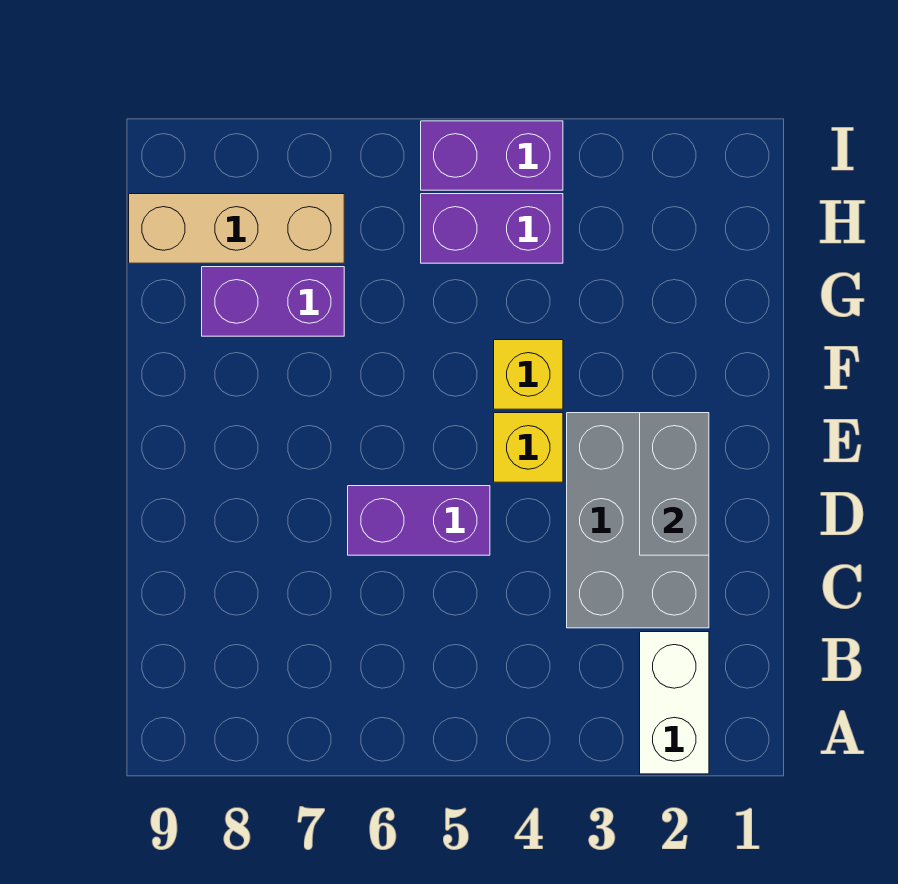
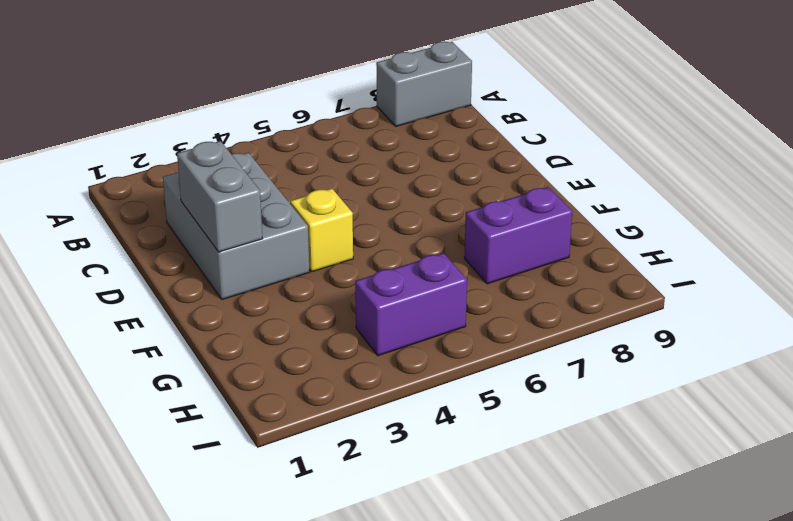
grey 1x2 brick [376,42,472,126] -> none
none -> white 1x2 brick [640,632,709,774]
none -> purple 1x2 brick [348,486,490,555]

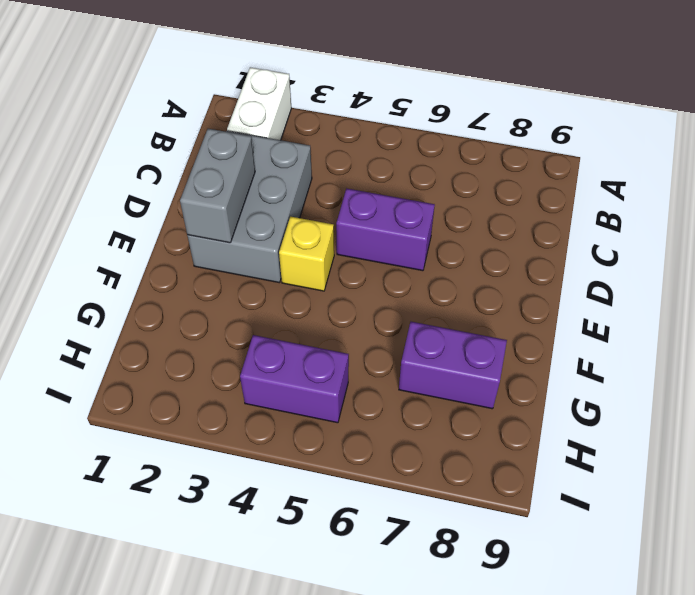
none -> yellow 1x1 brick [494,340,563,409]
none -> tan 1x3 brick [129,194,344,263]

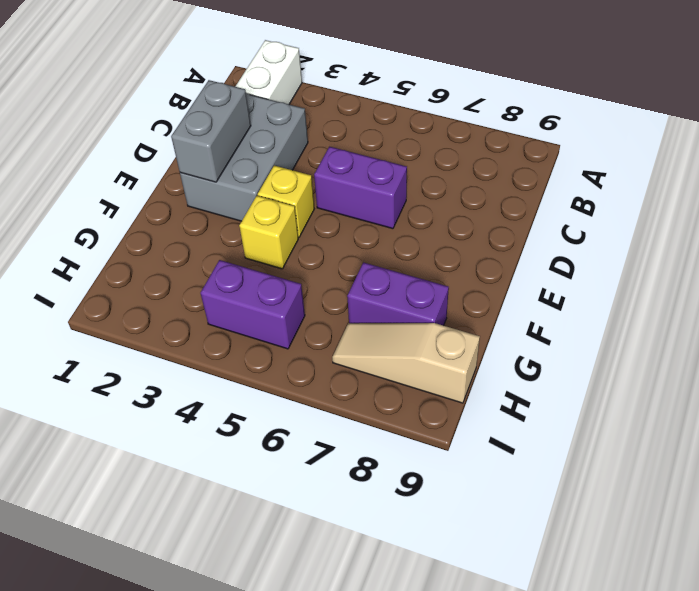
tan 1x3 slope [332,323,480,403] -> tan 1x3 brick [129,194,344,263]
none -> purple 1x2 brick [421,121,563,190]

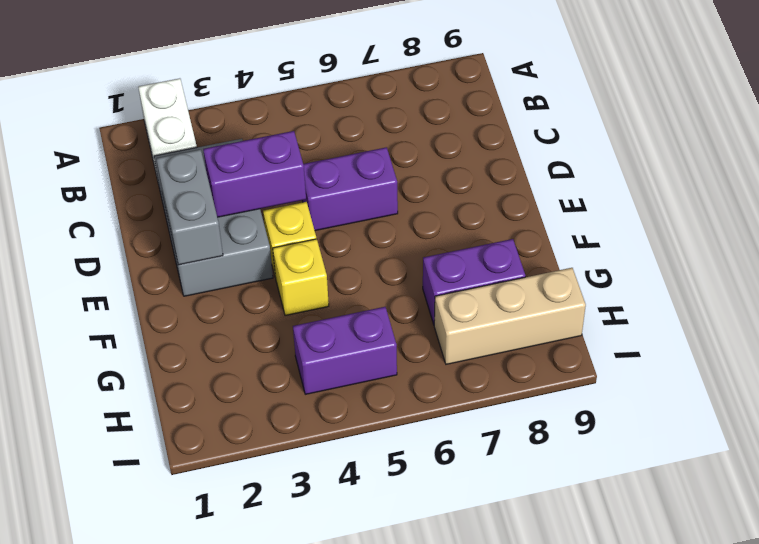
purple 1x2 brick [203,131,306,217] -> purple 1x2 brick moved to [421,121,563,190]

